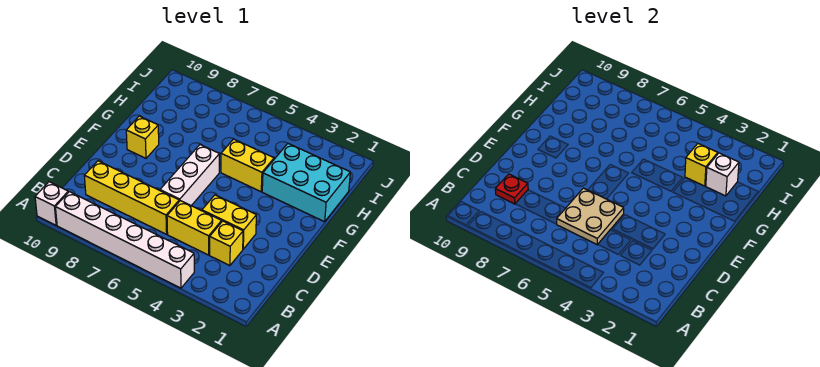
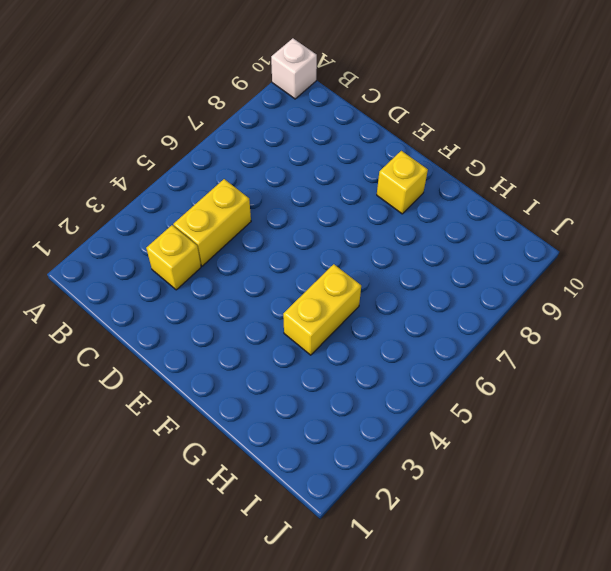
none -> white 1x6 brick [55,192,194,288]
none -> yellow 1x4 brick [84,161,179,234]
none -> yellow 1x2 brick [202,195,256,249]

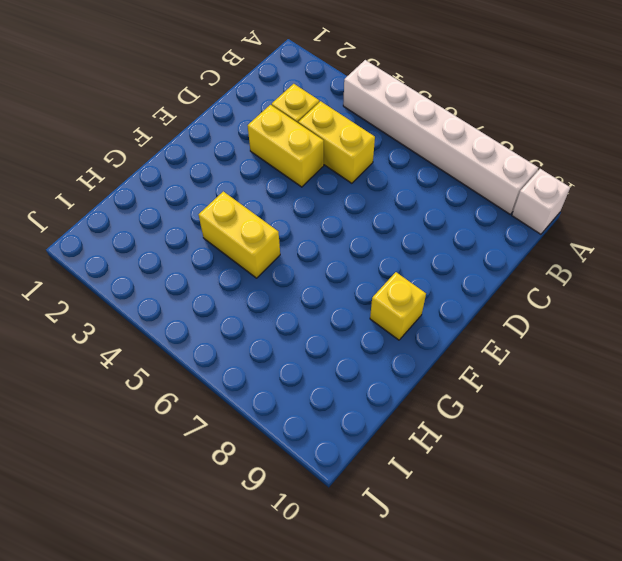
none -> yellow 1x4 brick [84,161,179,234]
none -> white 1x3 brick [160,145,219,206]
none -> cyan 2x3 brick [262,144,350,222]

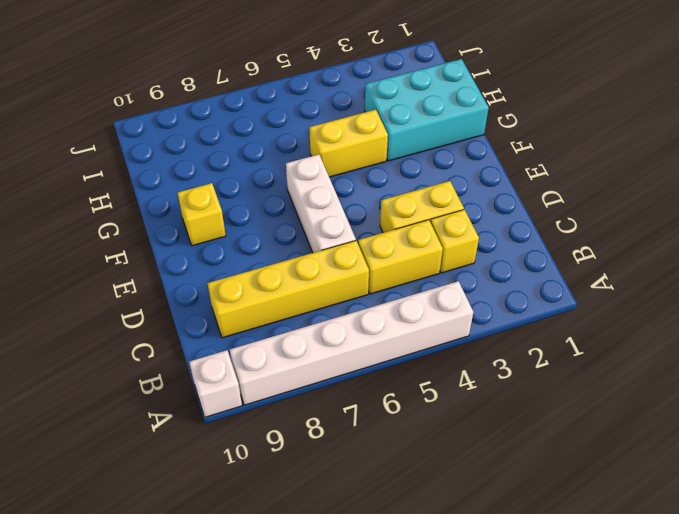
none -> tan 2x2 plate [557,188,624,245]
none -> red 1x1 plate [495,174,528,204]
none -> white 1x1 brick [706,153,739,196]

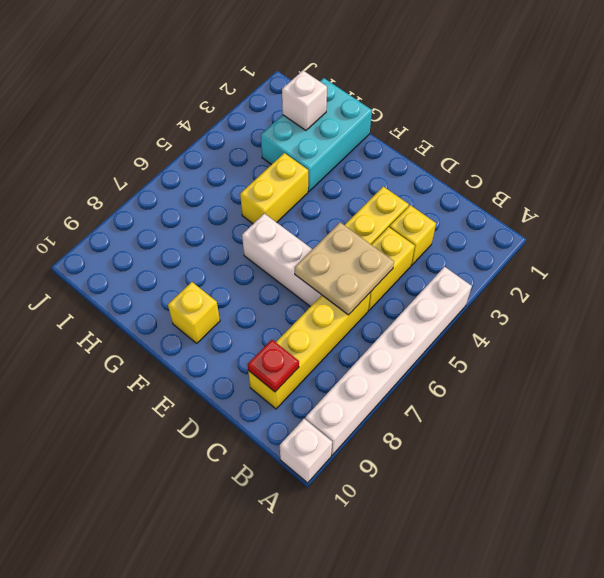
none -> yellow 1x1 brick [685,144,718,186]

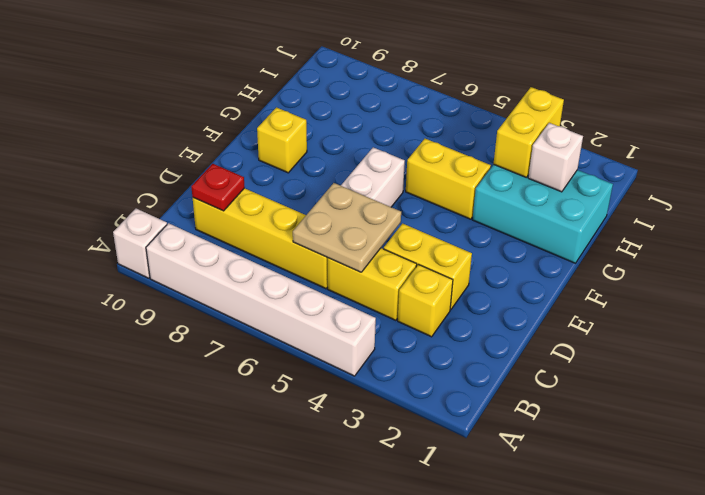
yellow 1x2 brick [493,87,564,178] -> yellow 1x1 brick [685,144,718,186]

